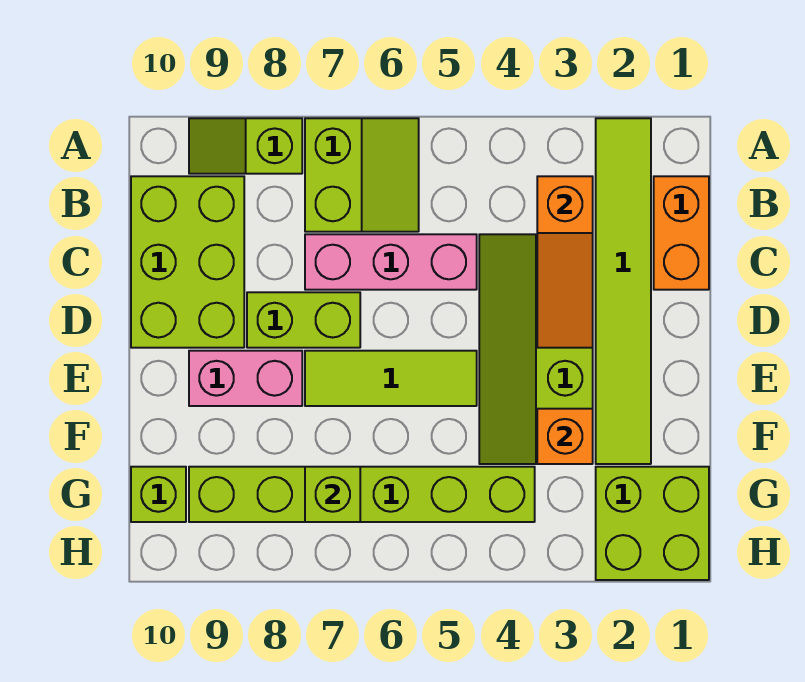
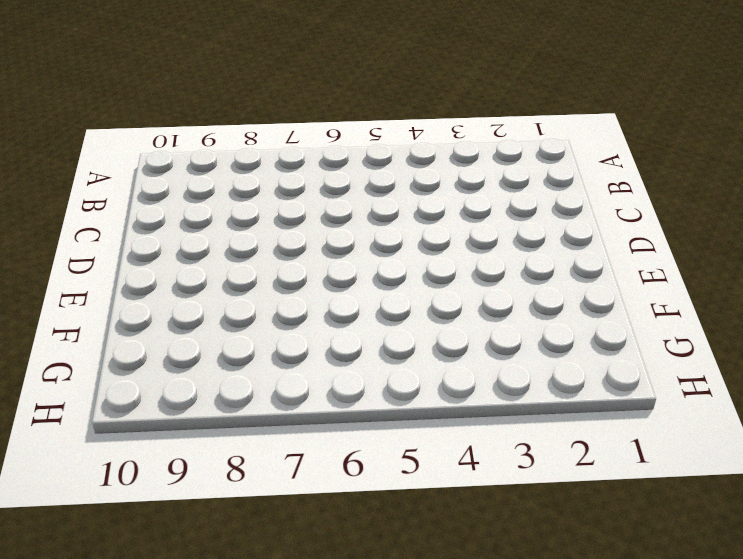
none -> lime 1x6 tile [596,118,651,464]
none -> lime 2x2 slope [305,118,419,232]
none -> lime 1x2 slope [189,118,302,174]

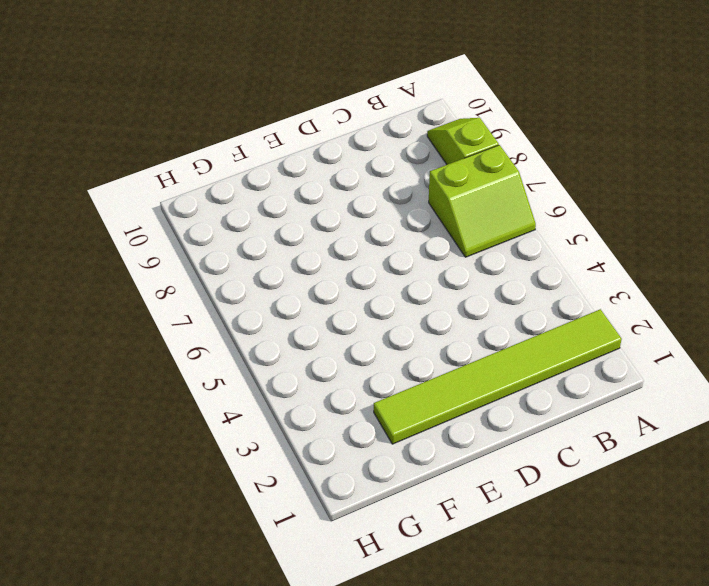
none -> orange 1x2 brick [654,176,709,290]
none -> lime 2x3 brick [131,176,244,348]
none -> lime 2x4 slope [479,234,593,464]

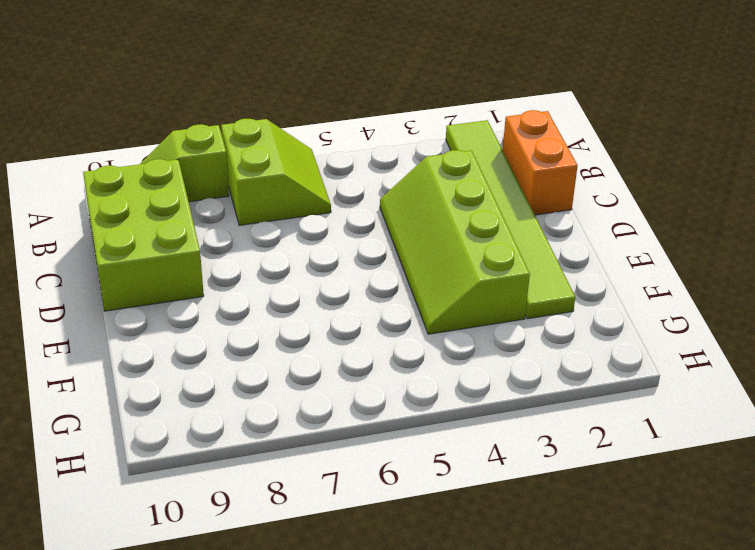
none -> pink 1x3 brick [305,234,477,290]
none -> lime 1x2 brick [247,292,360,348]
none -> lime 1x3 tile [305,351,477,406]

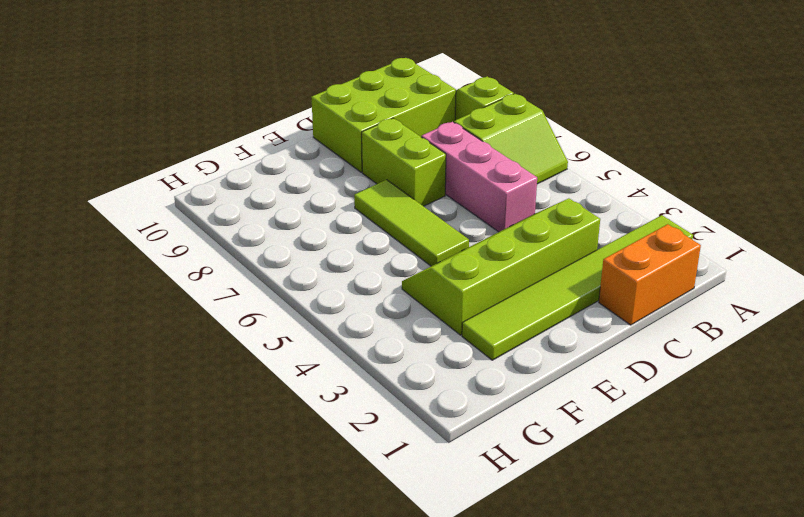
none -> pink 1x2 brick [189,351,302,406]
none -> lime 2x2 brick [596,467,709,580]
none -> lime 1x6 brick [189,467,535,522]

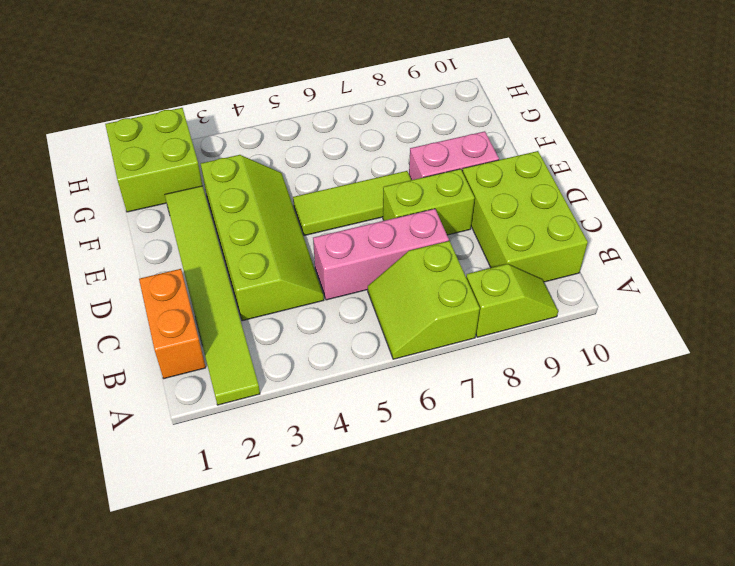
none -> lime 1x6 brick [189,467,535,522]
none -> lime 1x1 brick [131,467,186,522]
none -> orange 1x3 slope [537,176,593,348]

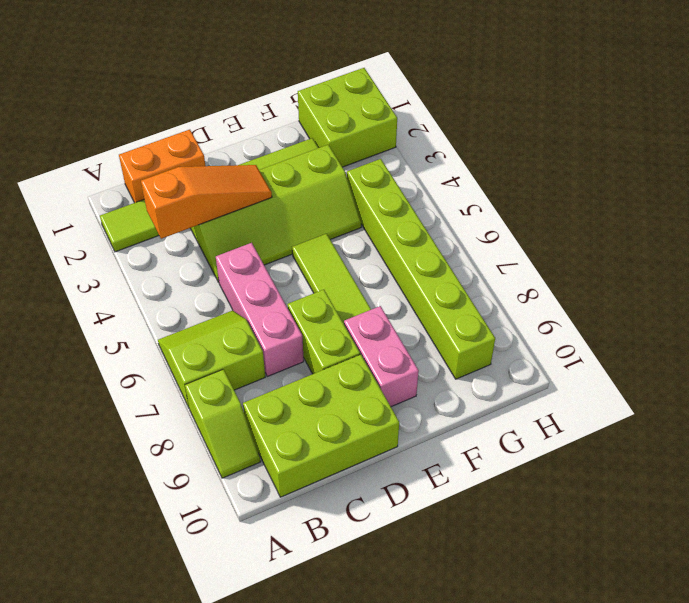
none -> lime 1x1 brick [131,467,186,522]
none -> orange 1x1 brick [537,409,593,464]
none -> lime 1x1 brick [305,467,360,522]

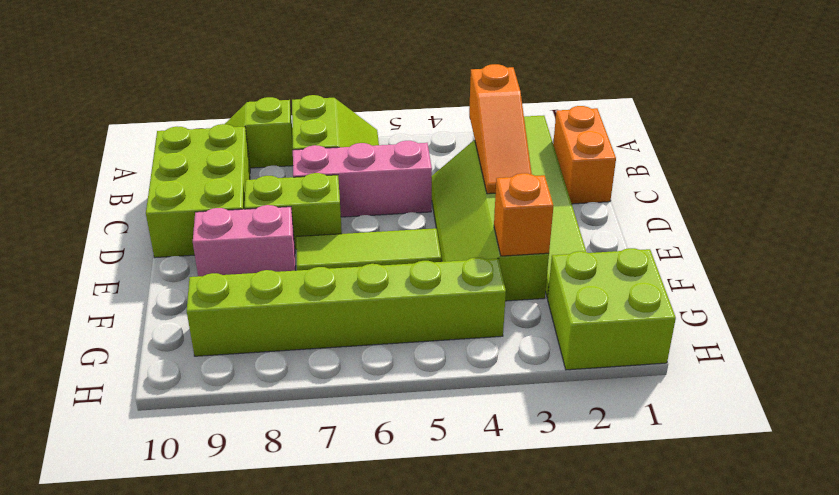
none -> lime 1x1 brick [131,467,186,522]
none -> lime 1x1 brick [305,467,360,522]

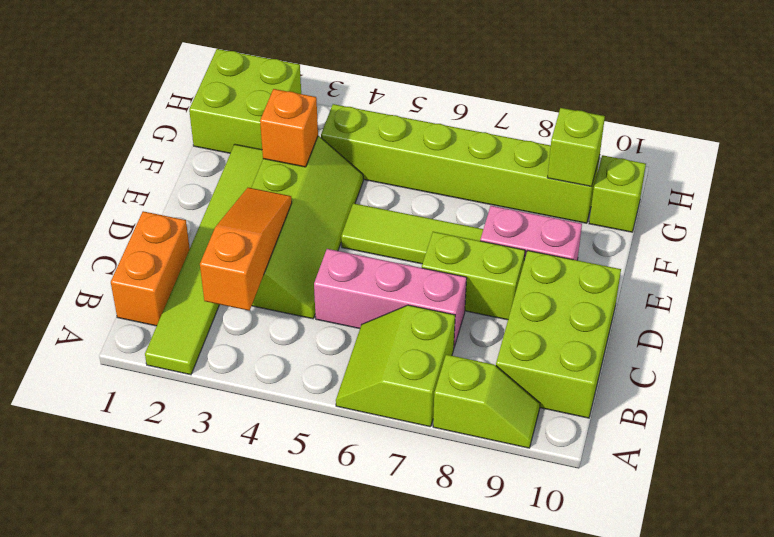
lime 1x1 brick [547,108,605,187] -> lime 1x1 brick moved to [305,467,360,522]

